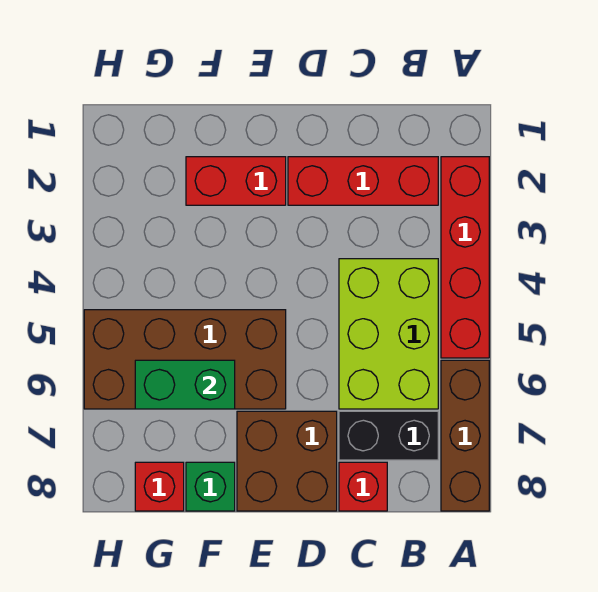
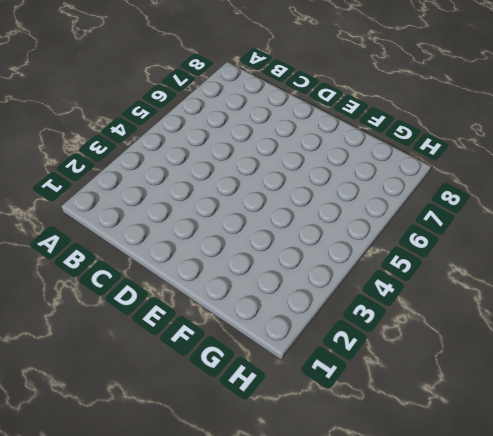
none -> red 1x4 brick [441,157,489,358]
none -> brown 1x3 brick [441,360,489,511]
none -> red 1x3 brick [288,157,438,205]

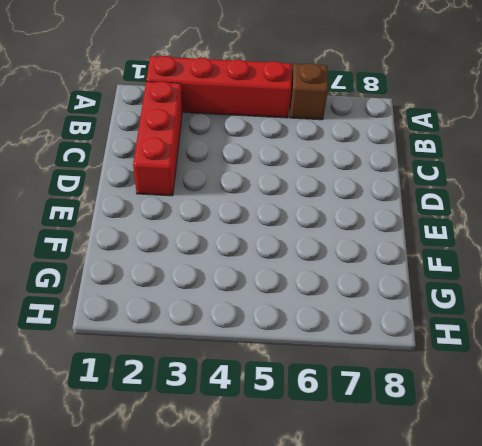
brown 1x1 brick [290,63,328,120] -> brown 1x3 brick [441,360,489,511]
none -> lime 2x3 brick [339,259,438,409]
none -> black 1x2 brick [339,411,438,460]
none -> red 1x1 brick [339,462,387,511]

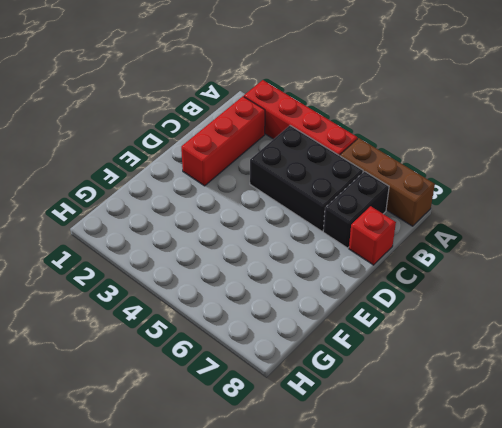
black 2x3 brick [250,126,363,231] -> lime 2x3 brick [339,259,438,409]
none -> brown 2x2 brick [237,411,337,511]
none -> red 1x2 brick [186,157,286,205]
none -> brown 2x4 brick [84,310,286,409]

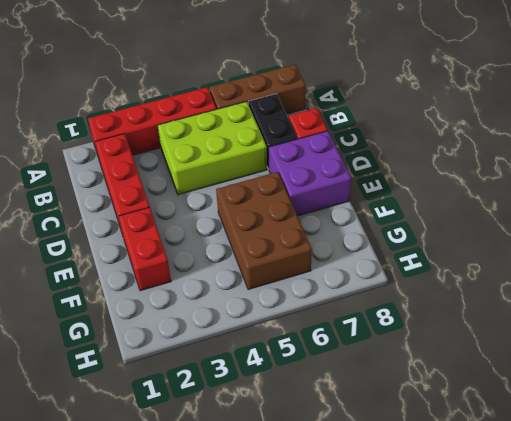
purple 2x2 brick [269,131,351,216] -> brown 2x2 brick [237,411,337,511]
brown 2x3 brick [216,172,312,290] -> brown 2x4 brick [84,310,286,409]
none -> green 1x1 brick [186,462,235,511]
none -> red 1x1 brick [135,462,184,511]
none -> green 1x2 brick [135,360,235,409]

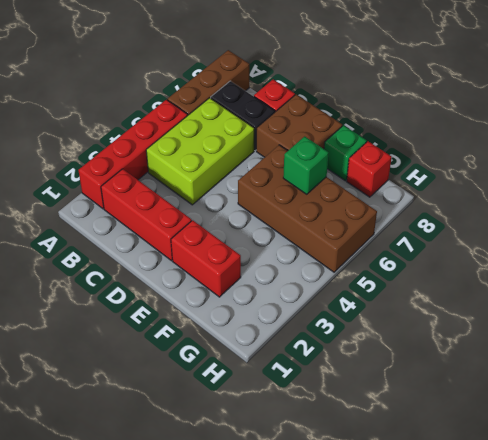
green 1x1 brick [283,136,329,194] -> green 1x2 brick [135,360,235,409]

